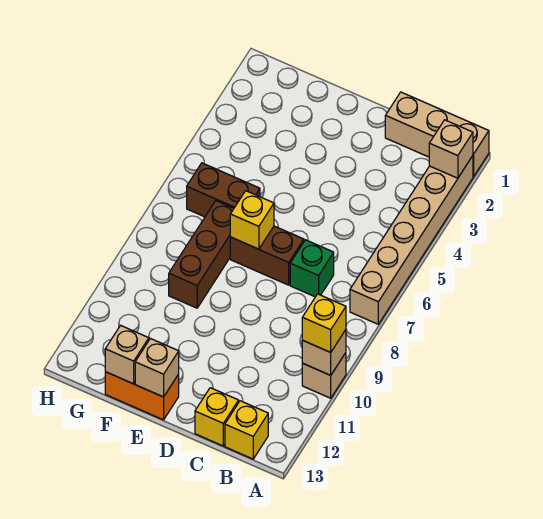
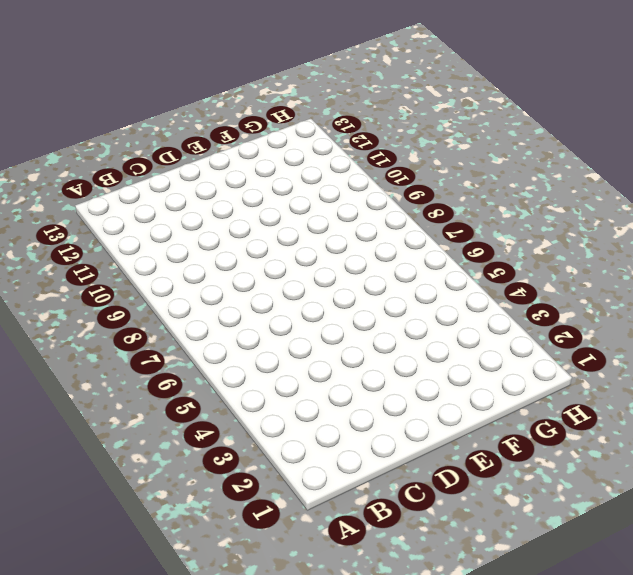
none -> tan 1x3 brick [385,92,489,177]
none -> tan 1x6 brick [350,156,473,324]
none -> tan 1x1 brick [302,353,346,398]

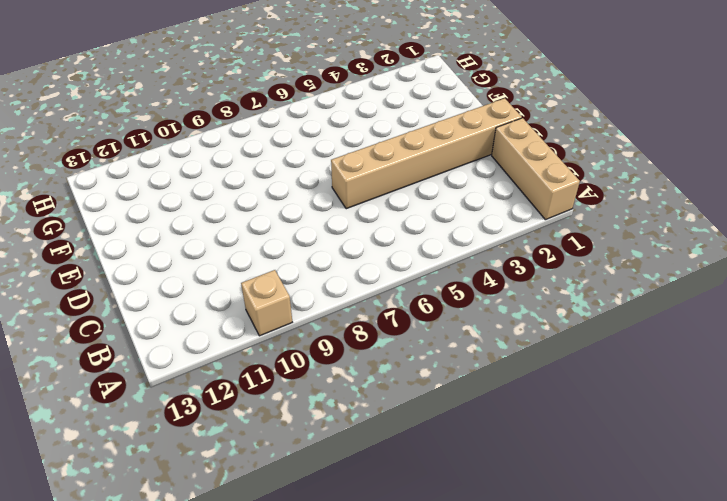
tan 1x6 brick [331,98,522,209] -> tan 1x6 brick moved to [350,156,473,324]
none -> yellow 1x1 brick [225,401,268,459]
none -> green 1x1 brick [290,240,334,297]
none -> yellow 1x1 brick [195,388,239,446]

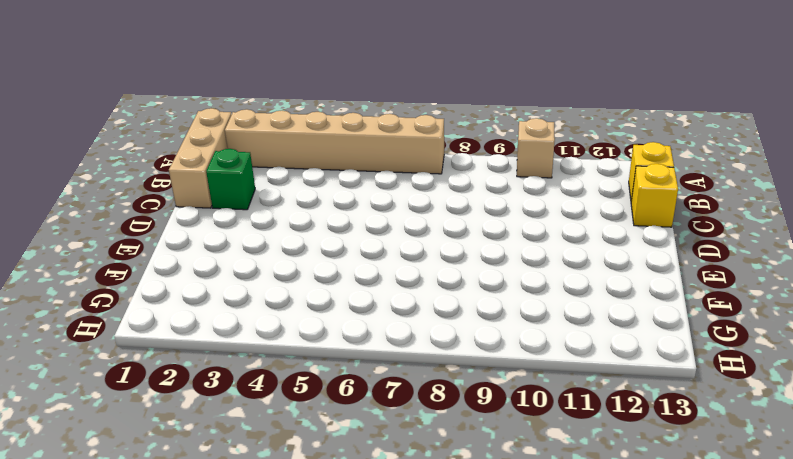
green 1x1 brick [206,149,255,210] -> green 1x1 brick moved to [290,240,334,297]
none -> brown 1x2 brick [230,226,304,285]
none -> orange 1x2 brick [105,372,179,420]
none -> brown 1x2 brick [187,163,260,217]

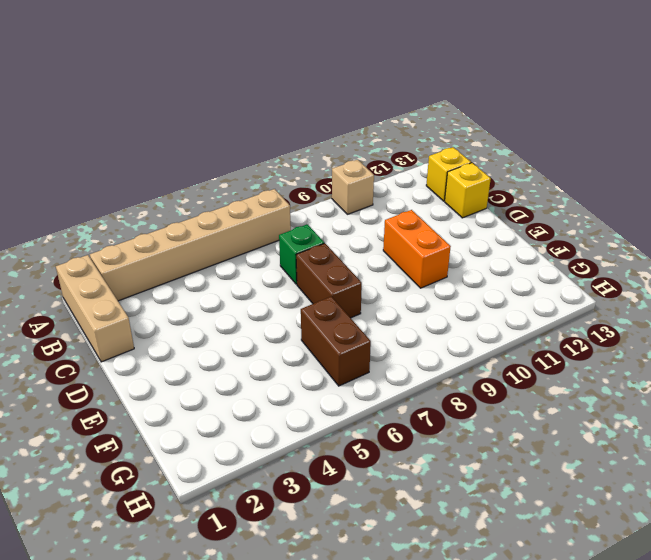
orange 1x2 brick [383,210,451,288] -> orange 1x2 brick moved to [105,372,179,420]
none -> brown 1x3 brick [169,201,234,308]
none -> tan 1x1 brick [429,120,473,178]
none -> tan 1x1 brick [302,330,346,375]

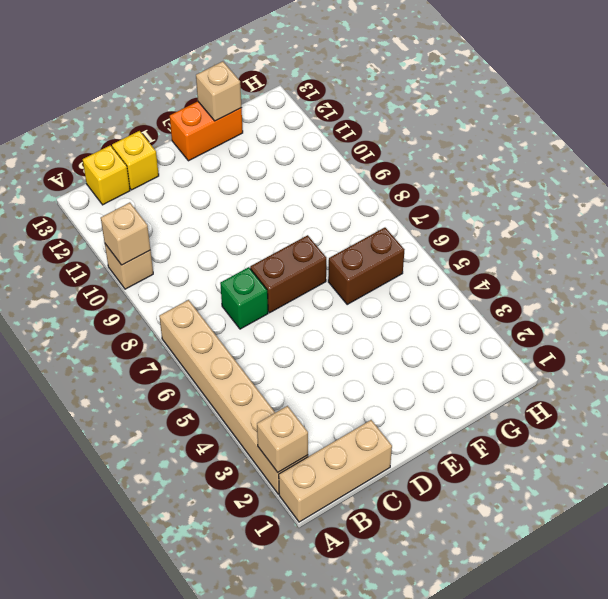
none -> brown 1x3 brick [169,201,234,308]
none -> yellow 1x1 brick [230,191,274,249]
none -> tan 1x1 brick [135,339,179,397]

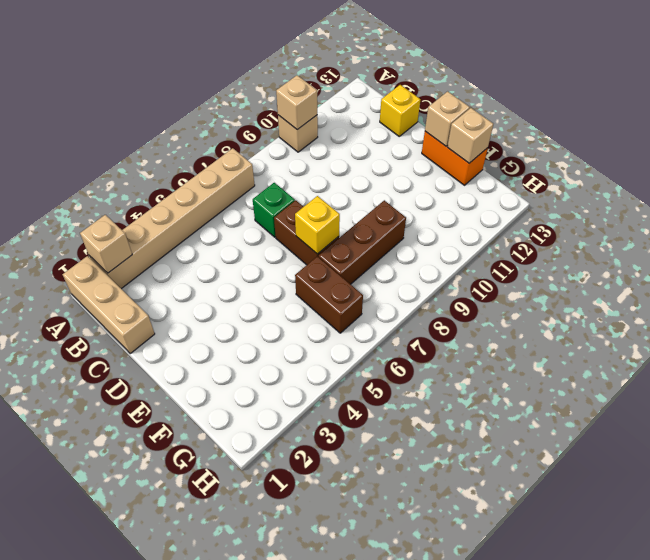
none -> yellow 1x1 brick [225,401,268,459]
none -> yellow 1x1 brick [302,294,346,352]

